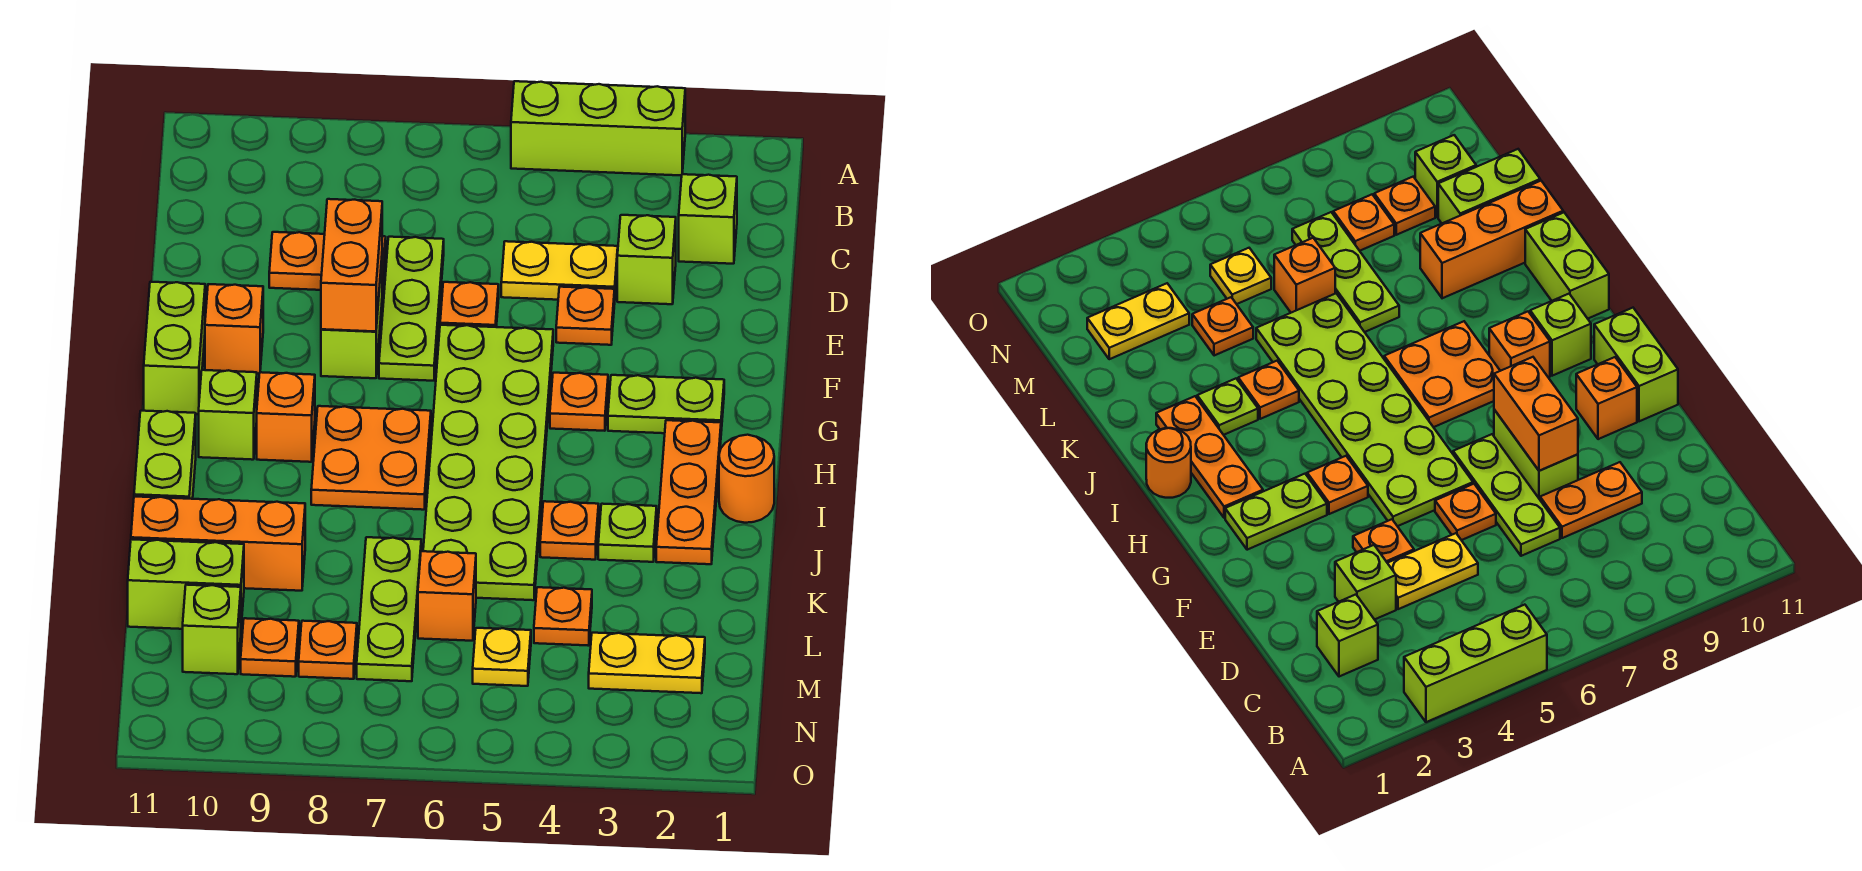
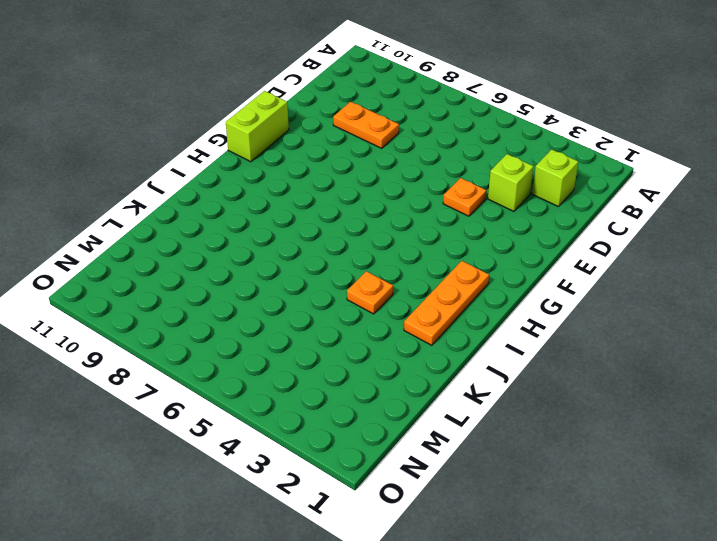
none -> lime 1x3 brick [511,81,685,176]
none -> yellow 1x2 plate [501,241,618,300]
none -> lime 1x3 plate [379,237,444,381]
none -> orange 1x1 plate [440,282,499,327]

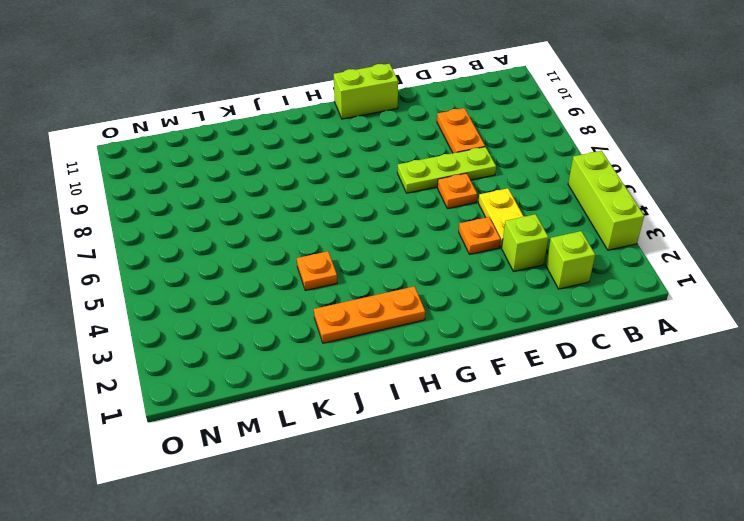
none -> lime 1x2 brick [321,261,382,378]
none -> lime 2x6 plate [423,325,553,600]
none -> orange 1x1 brick [205,284,263,374]
none -> lime 1x2 plate [608,375,724,433]

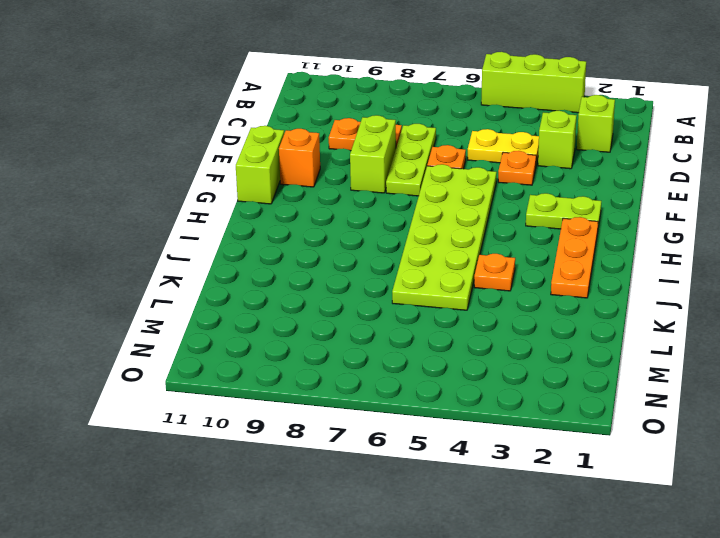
none -> orange 1x1 plate [550,373,608,431]
none -> orange 2x2 plate [311,406,431,510]
none -> orange 1x1 brick [257,372,315,462]
none -> lime 1x1 brick [199,370,257,460]

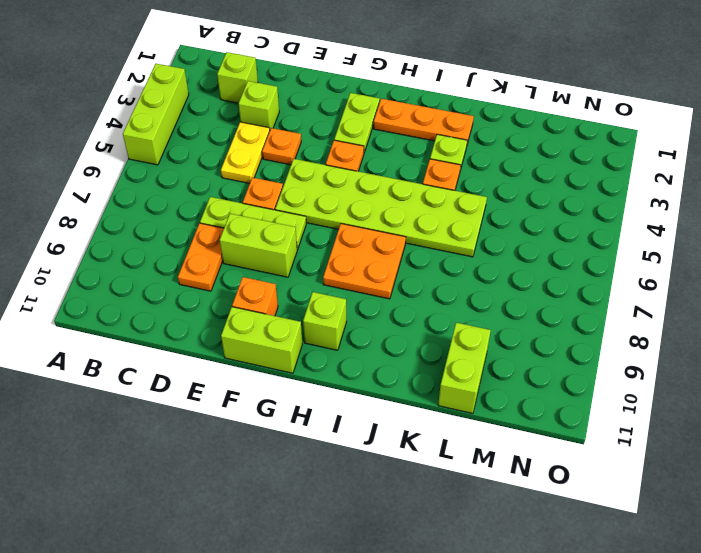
none -> orange 1x1 brick [257,372,315,462]
none -> orange 1x1 round brick [719,435,774,523]
none -> lime 1x2 brick [134,411,196,499]
none -> lime 1x3 plate [357,537,421,681]

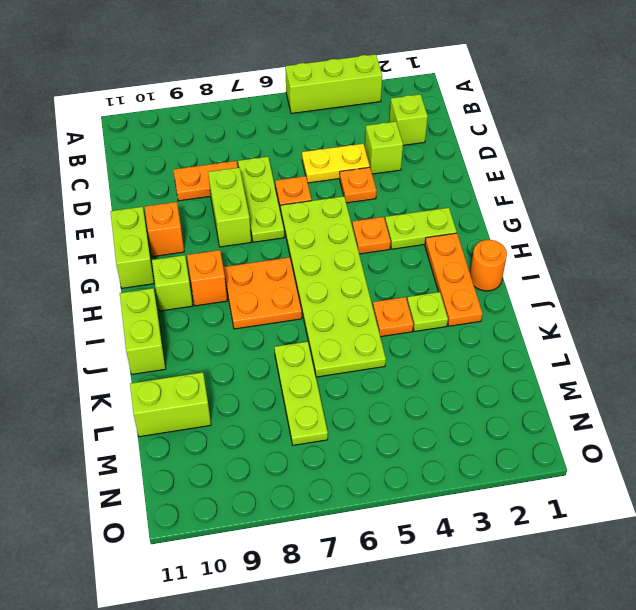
none -> orange 1x3 brick [131,497,305,591]
none -> orange 1x1 plate [534,587,592,646]
none -> orange 1x1 brick [418,551,476,641]
none -> yellow 1x2 plate [589,633,705,693]

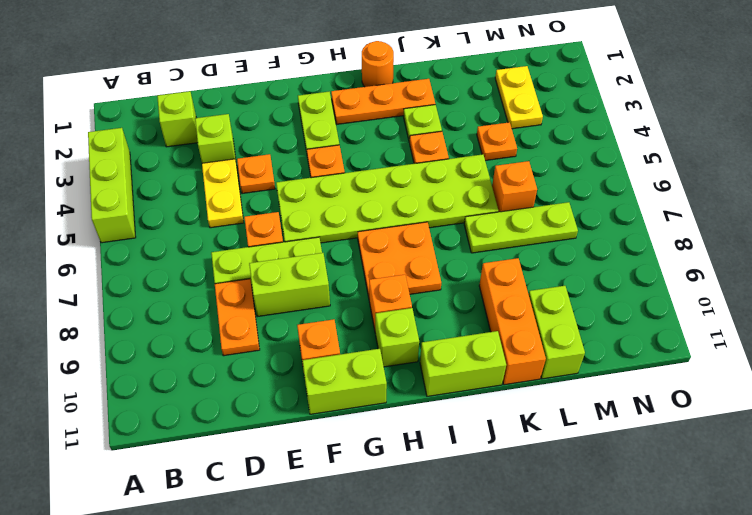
none -> yellow 1x1 plate [473,628,531,686]
none -> orange 1x1 plate [299,621,357,679]
none -> orange 1x1 plate [241,618,299,677]
none -> lime 1x1 brick [183,585,241,674]

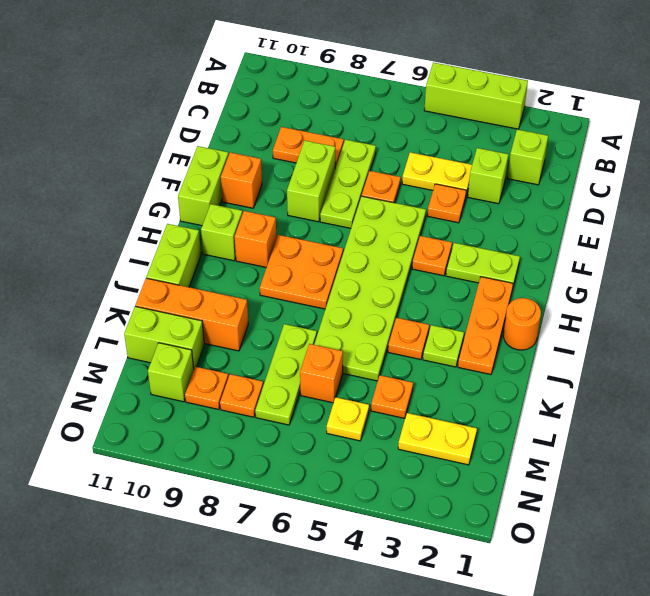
none -> orange 1x2 brick [321,199,382,332]

